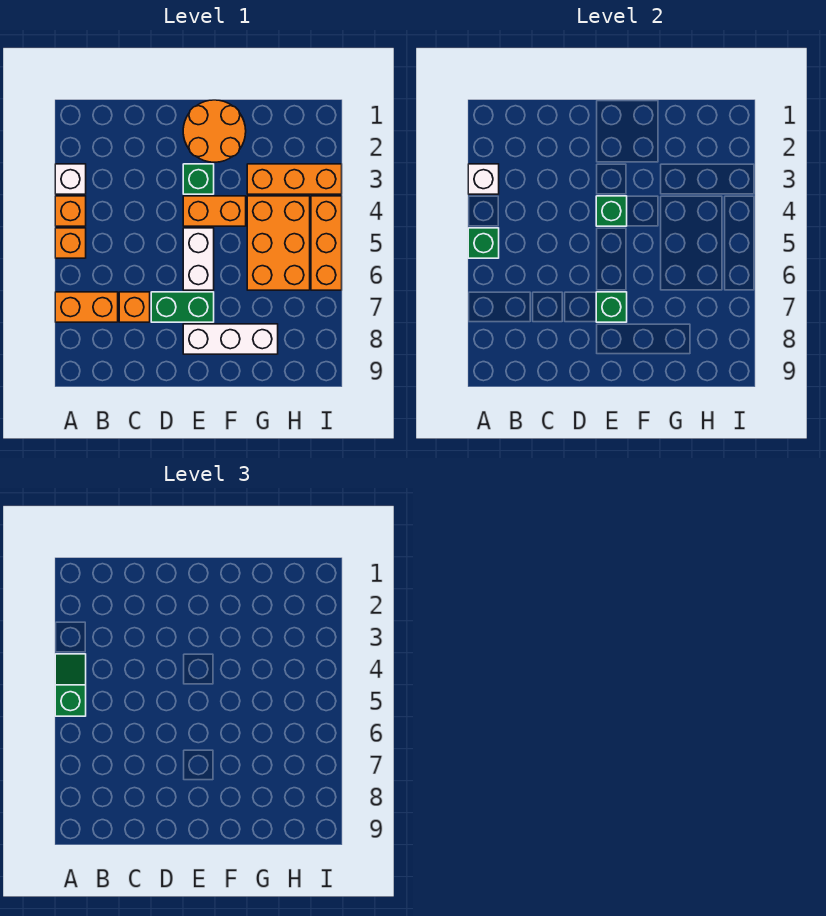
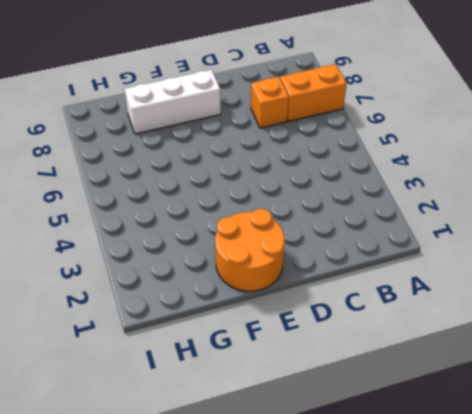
none -> white 1x1 brick [55,164,86,194]
none -> orange 1x1 brick [55,196,86,226]
none -> orange 1x1 brick [55,228,86,258]

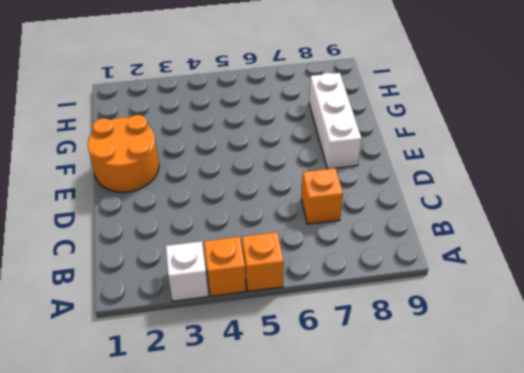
none -> orange 1x2 brick [55,292,118,322]
none -> green 1x2 brick [151,292,214,322]
none -> green 1x1 brick [183,164,214,194]

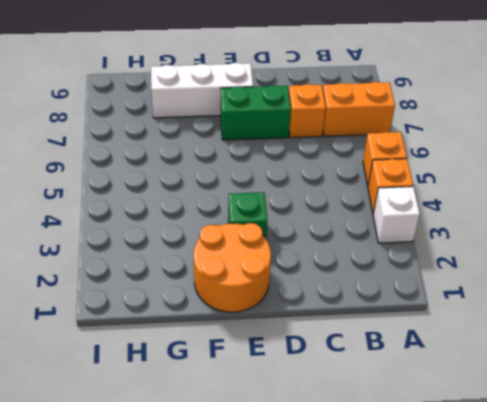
none -> orange 1x2 brick [183,196,246,226]
none -> white 1x2 brick [183,228,214,290]
none -> orange 1x3 brick [247,164,342,194]

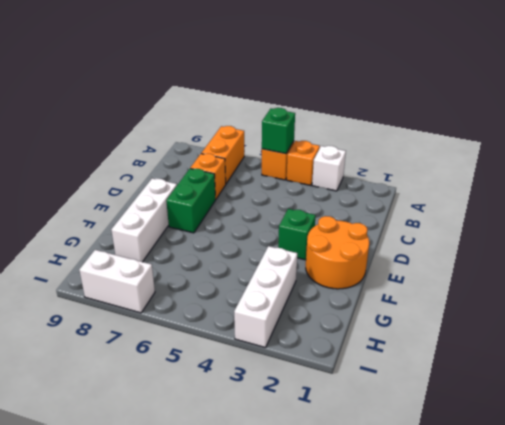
white 1x3 brick [234,246,297,348] -> orange 1x3 brick [247,164,342,194]
white 1x2 brick [79,250,155,313] -> white 1x2 brick moved to [183,228,214,290]
none -> orange 1x2 brick [183,196,246,226]
none -> orange 2x3 brick [247,196,310,290]
none -> orange 1x3 brick [311,196,342,290]

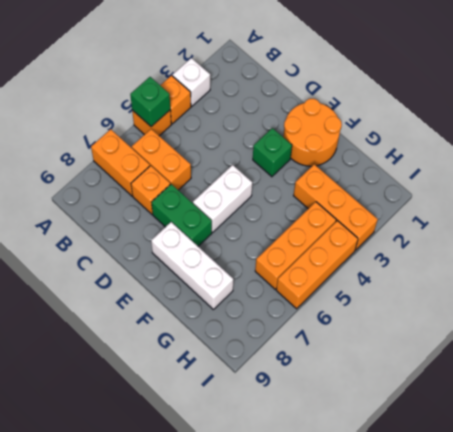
orange 1x2 brick [132,129,191,190] -> orange 1x2 brick moved to [183,196,246,226]
orange 1x3 brick [255,202,336,289] -> orange 2x3 brick [247,196,310,290]
none -> white 1x1 brick [468,164,499,194]
none -> green 1x1 brick [596,196,627,226]
none -> green 1x1 brick [596,292,627,322]

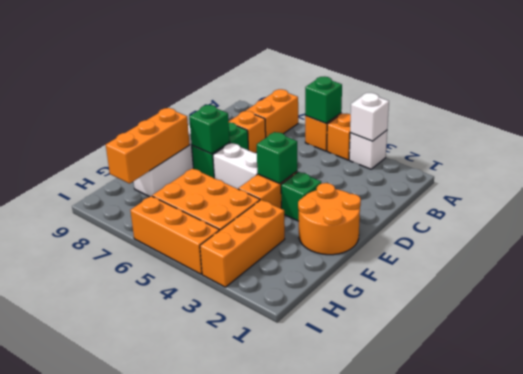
orange 1x3 brick [106,108,190,184] -> none
none -> green 1x2 slope [55,654,86,716]

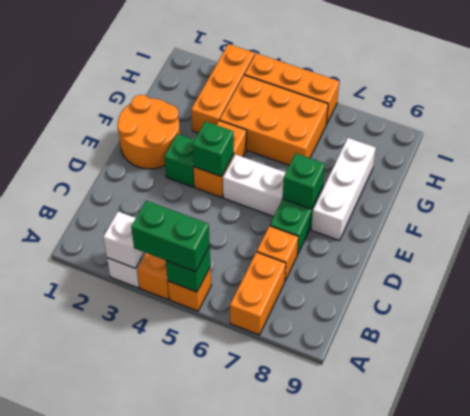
green 1x2 brick [131,201,210,272] -> green 1x2 slope [55,654,86,716]

